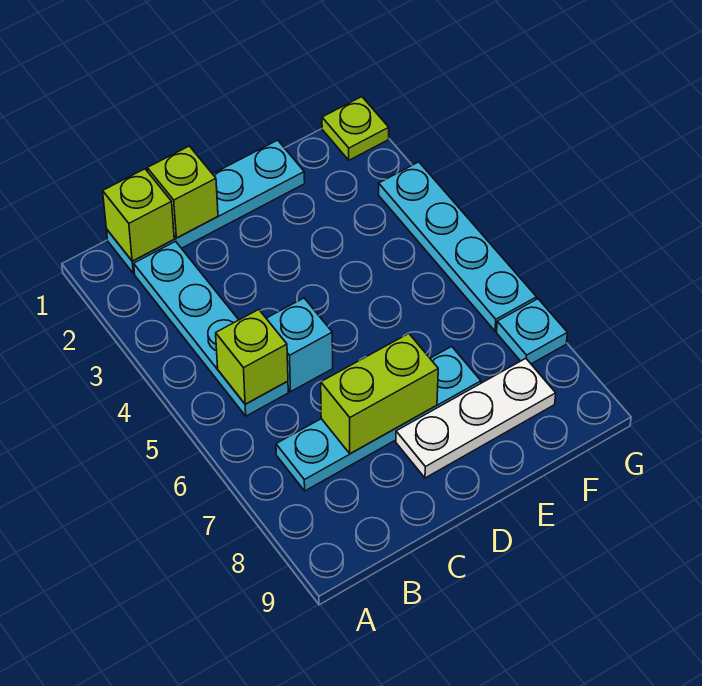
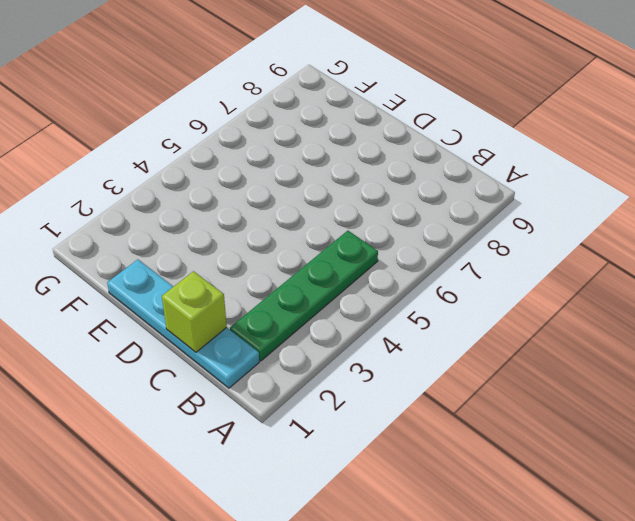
green 1x4 plate [230,231,378,361] -> cyan 1x4 plate [134,241,288,416]
none -> cyan 1x4 plate [276,347,481,491]
none -> cyan 1x1 brick [266,298,333,392]
none -> white 1x3 plate [396,358,556,478]

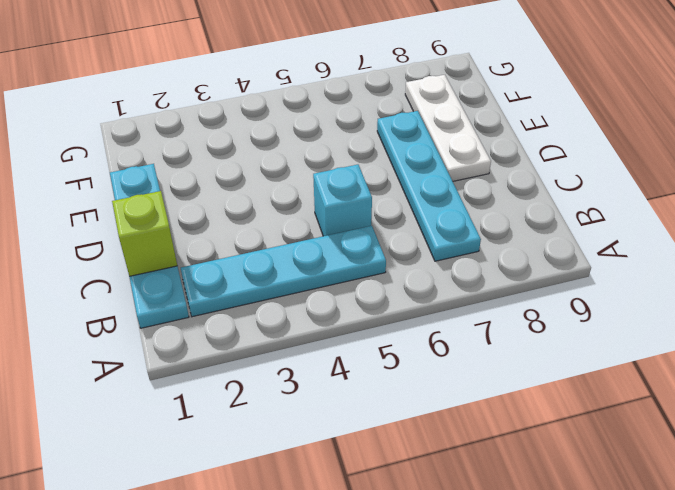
none -> lime 1x1 plate [322,97,389,160]
none -> cyan 1x4 plate [379,162,537,331]
none -> cyan 1x1 plate [497,299,567,364]

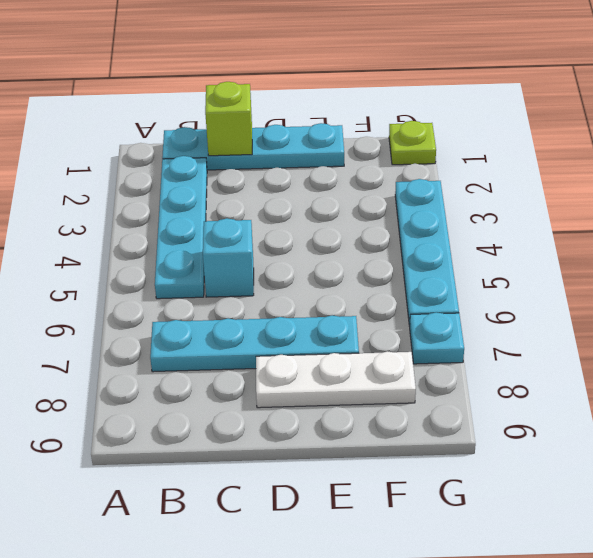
none -> lime 1x1 brick [103,169,174,261]
none -> lime 1x1 brick [216,310,288,404]
none -> lime 1x2 brick [321,334,438,454]

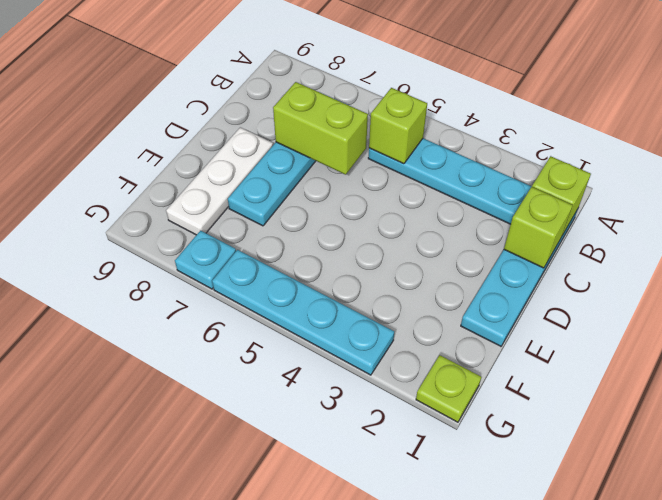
lime 1x2 brick [273,82,368,175] -> lime 1x2 brick turned to [321,334,438,454]
none -> cyan 1x1 brick [266,298,333,392]

